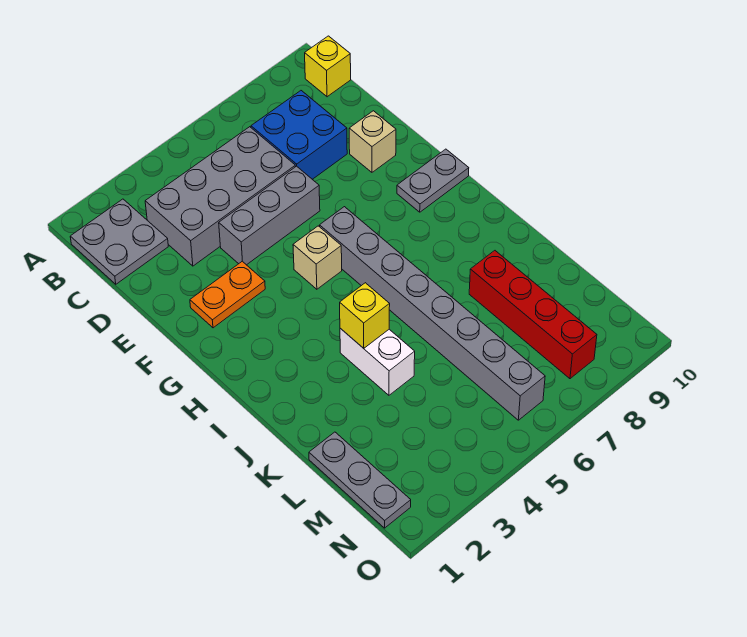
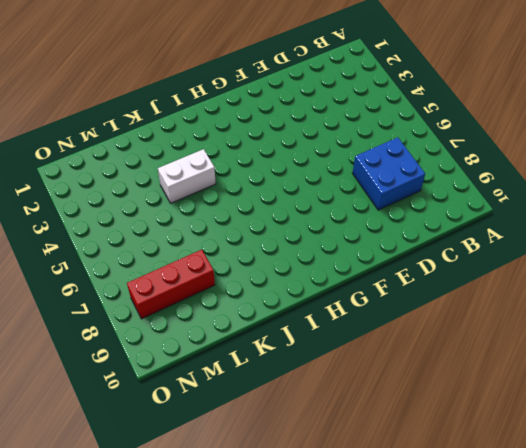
red 1x3 brick [127,250,215,319] -> red 1x4 brick [469,251,597,379]
none -> grey 2x2 plate [70,199,168,284]
none -> yellow 1x1 brick [305,36,351,97]
none -> grey 2x4 brick [145,127,295,266]

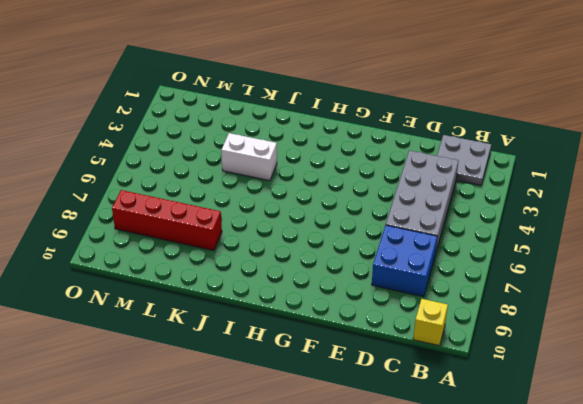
none -> grey 1x3 brick [219,166,320,265]
none -> tan 1x1 brick [349,111,396,172]
none -> orange 1x2 plate [190,261,265,328]

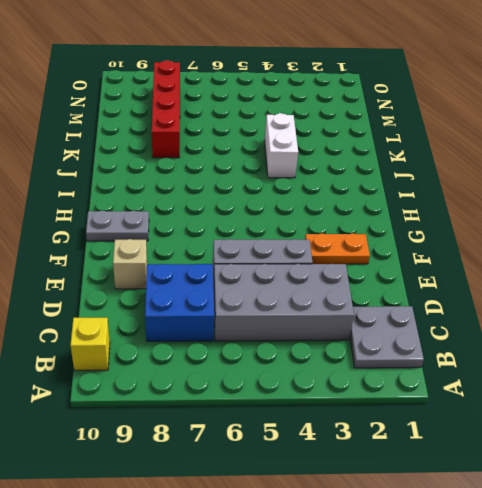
none -> tan 1x1 brick [293,226,342,289]
none -> grey 1x8 brick [320,207,545,420]
none -> grey 1x3 plate [309,432,411,528]

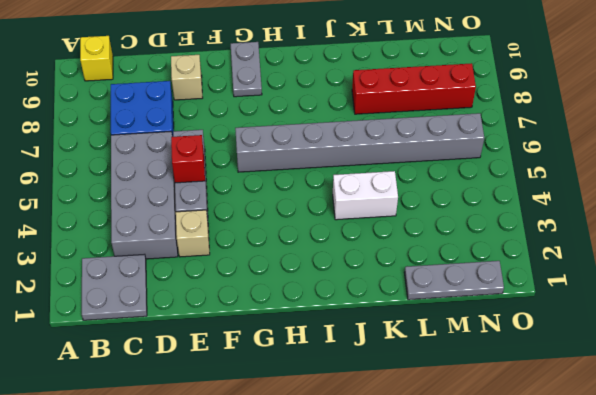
tan 1x1 brick [176,210,210,257] -> tan 1x1 brick moved to [293,226,342,289]
red 1x1 brick [171,135,205,183] -> none
none -> orange 1x2 plate [190,261,265,328]
none -> yellow 1x1 brick [340,283,390,348]

